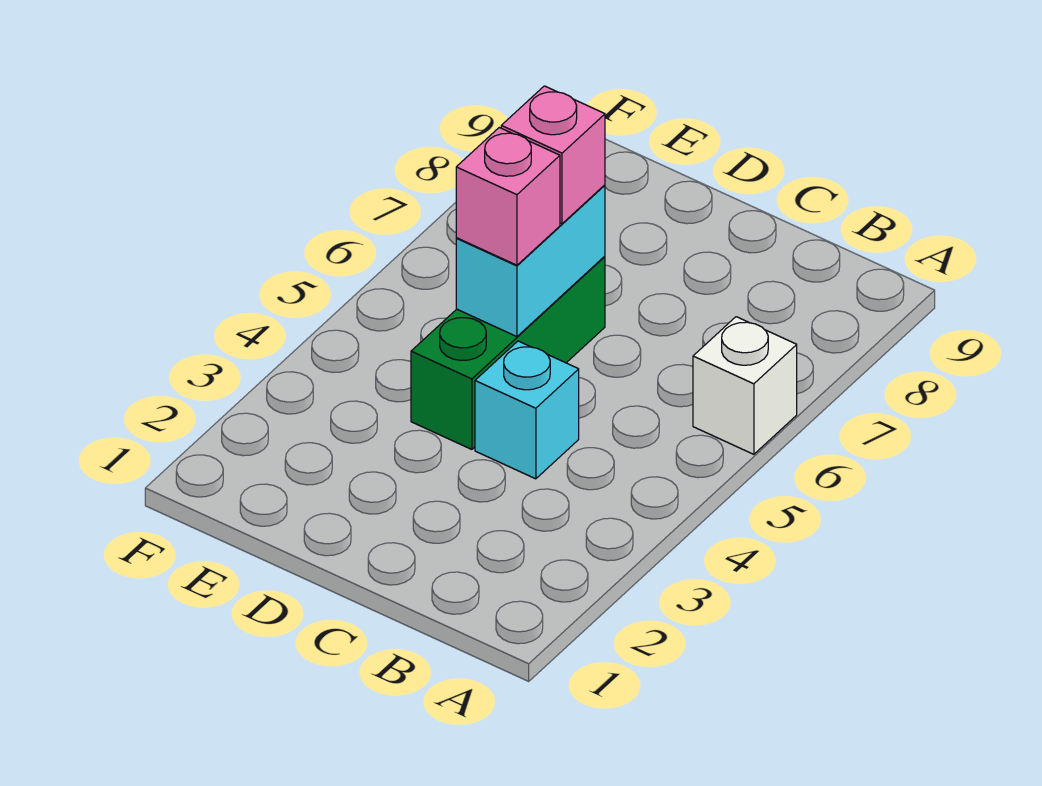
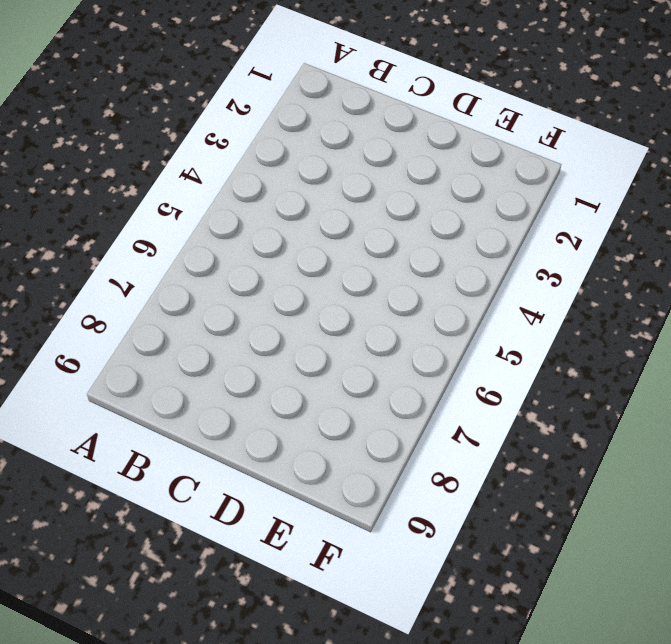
none -> white 1x1 brick [693,317,797,454]
none -> cyan 1x1 brick [475,341,579,479]

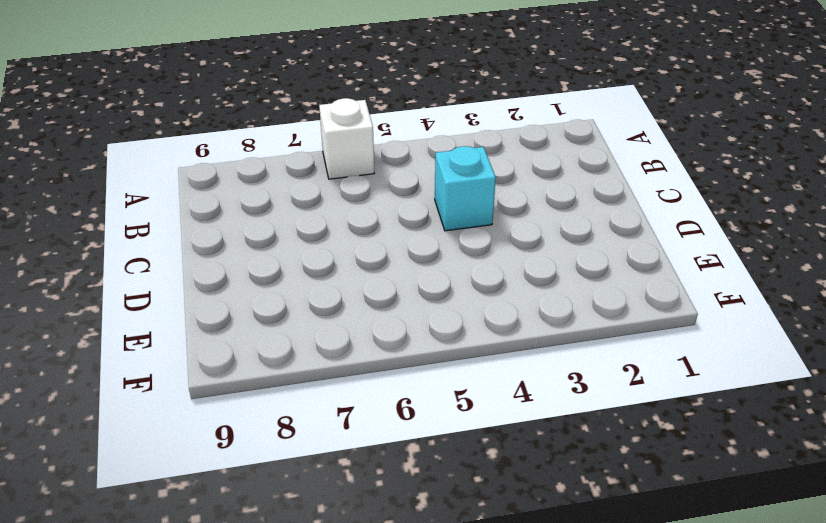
none -> green 1x3 brick [411,256,605,449]
none -> cyan 1x2 brick [456,185,605,337]

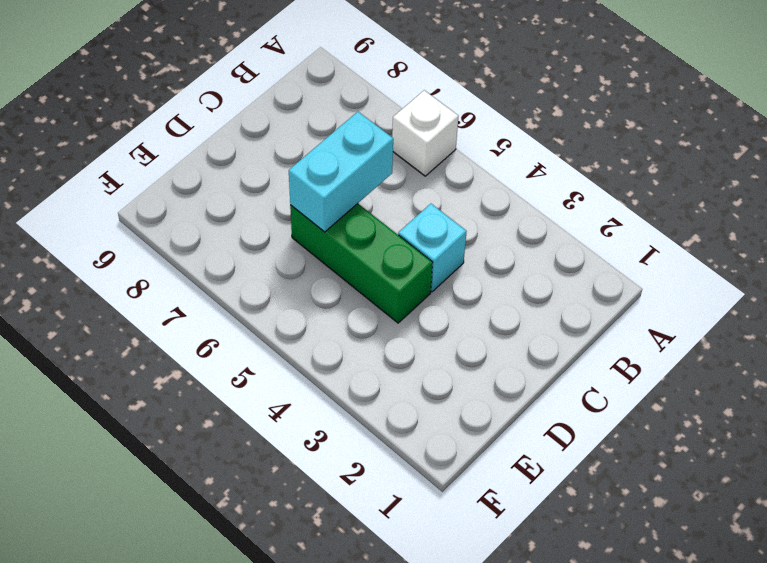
cyan 1x2 brick [289,112,393,232] -> cyan 1x2 brick turned to [456,185,605,337]
none -> pink 1x1 brick [456,128,560,265]
none -> pink 1x1 brick [501,86,605,224]

